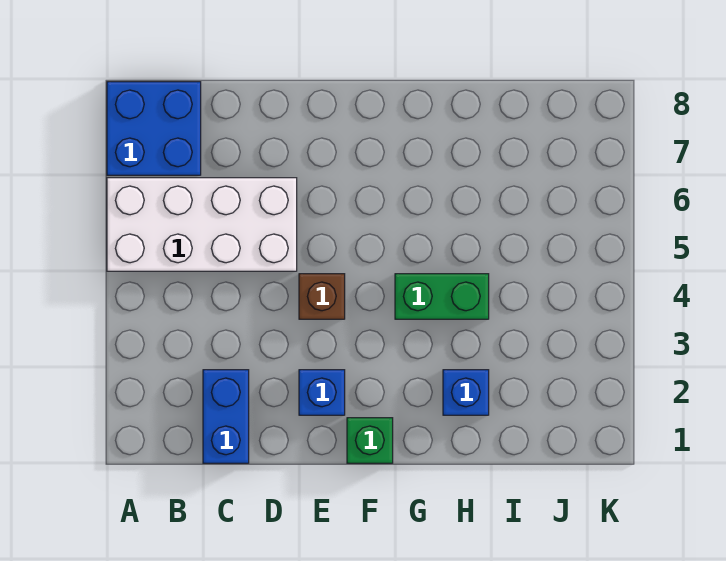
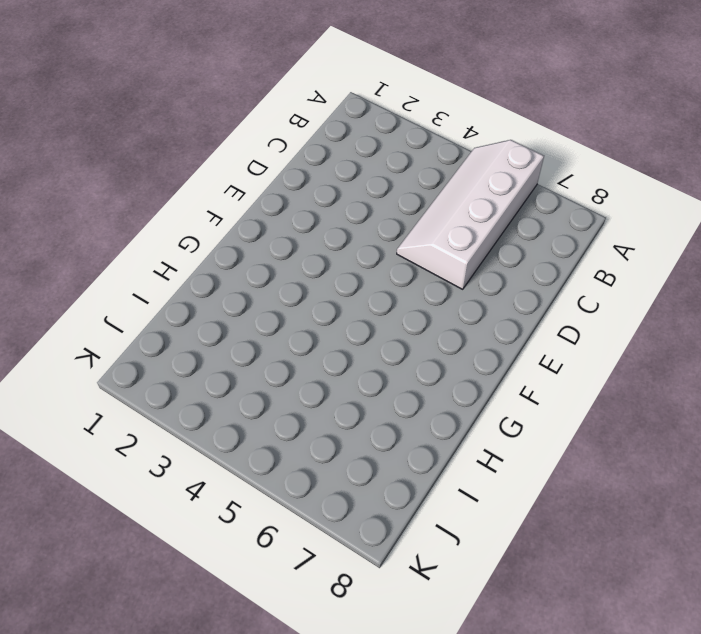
white 2x4 slope [397,140,544,289] -> white 2x4 brick [107,178,297,271]
none -> blue 2x2 brick [107,82,201,175]
none -> blue 1x2 brick [203,370,249,463]

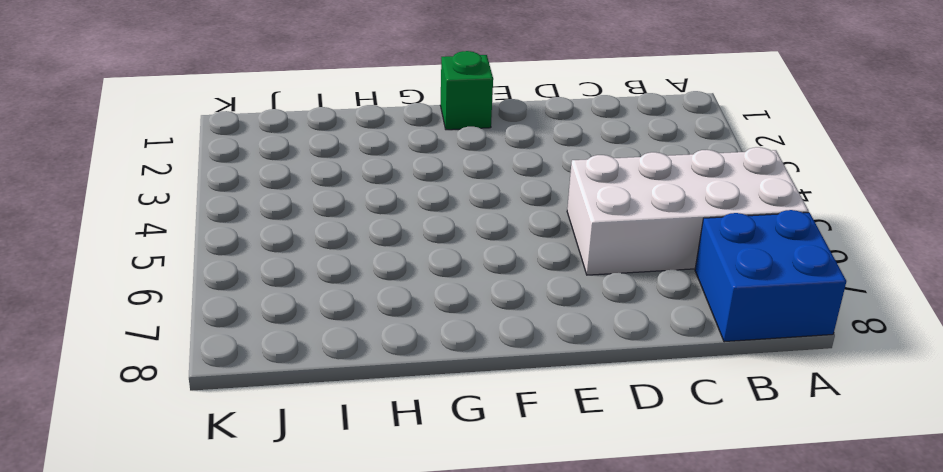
none -> blue 1x2 brick [203,370,249,463]
none -> blue 1x1 brick [299,370,345,415]

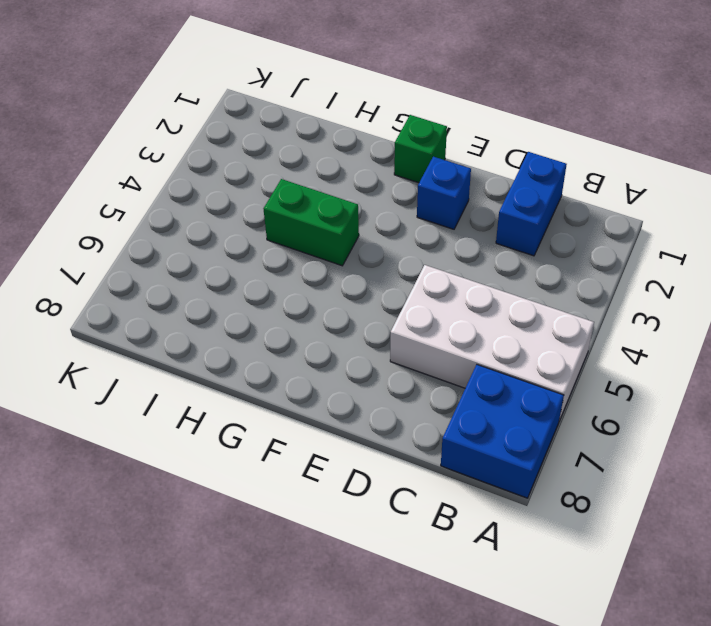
none -> brown 1x1 brick [299,274,345,319]
none -> blue 1x1 brick [443,370,489,415]

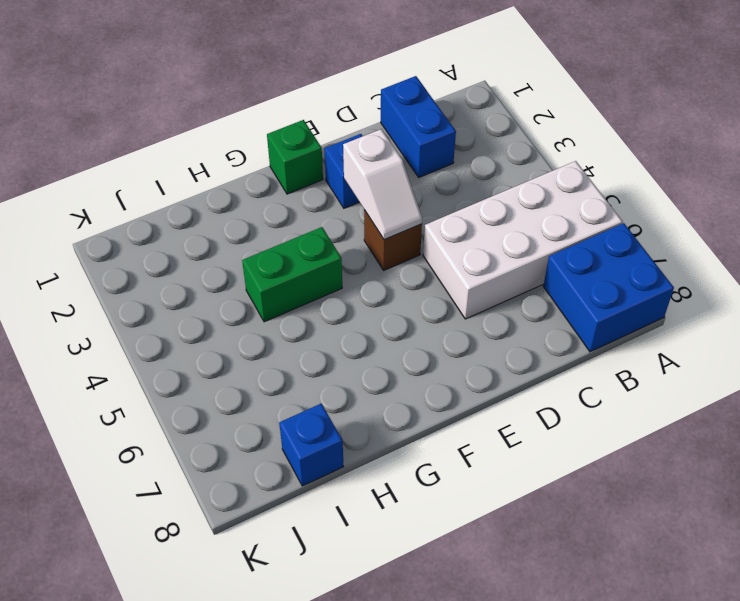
white 1x2 slope [343,129,422,240] -> none
blue 1x1 brick [279,404,344,486] -> blue 1x1 brick moved to [443,370,489,415]

